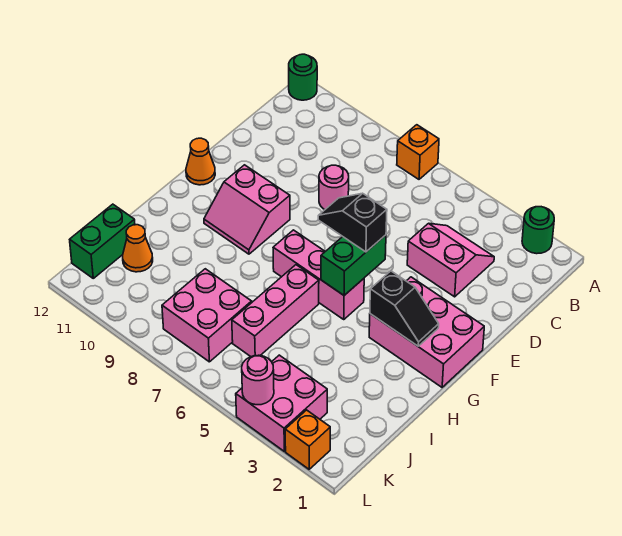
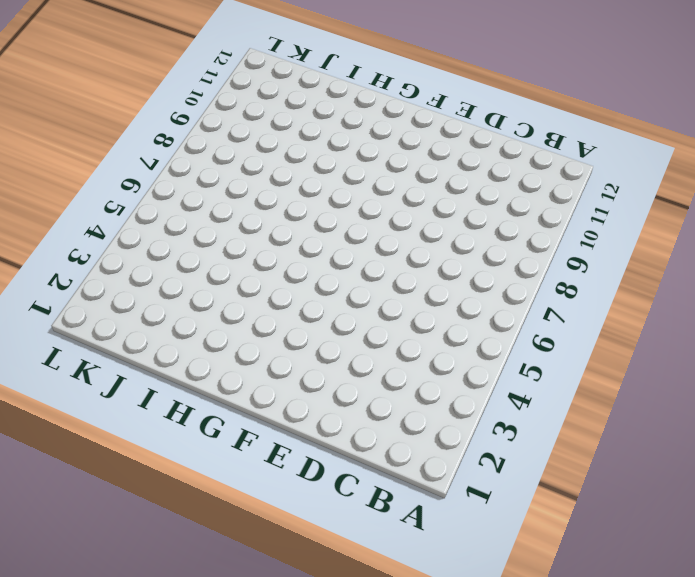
none -> green 1x1 round brick [522,207,554,254]
none -> orange 1x1 brick [397,125,439,179]
none -> green 1x1 round brick [289,54,317,100]

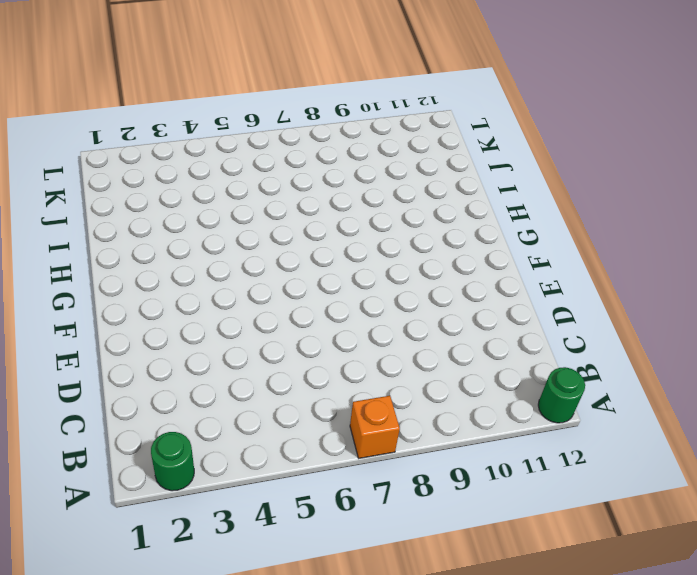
none -> pink 2x2 slope [407,223,494,297]
none -> pink 1x1 round brick [319,165,349,210]
none -> pink 2x3 brick [369,277,484,387]

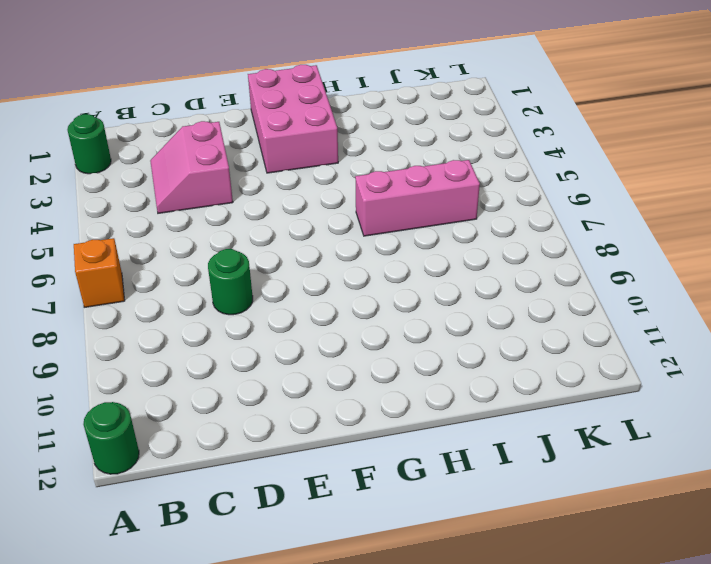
green 1x1 round brick [208,249,253,315] -> pink 1x1 round brick [319,165,349,210]
none -> pink 2x2 slope [204,165,290,254]
none -> orange 1x1 cone [186,138,215,185]
none -> pink 1x3 brick [273,230,364,319]

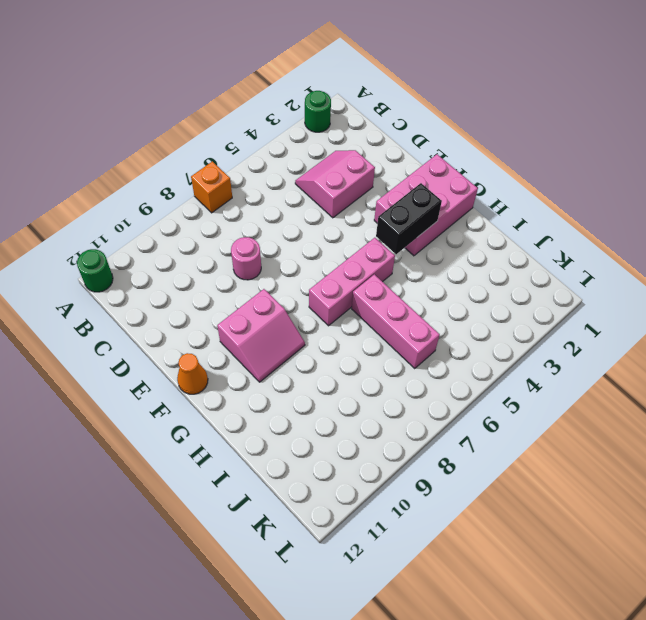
black 1x2 brick [376,183,442,254] -> black 1x2 slope [370,271,439,346]
none -> pink 2x2 brick [162,269,252,362]
none -> orange 1x1 cone [123,225,153,272]
none -> green 1x2 brick [70,204,135,278]

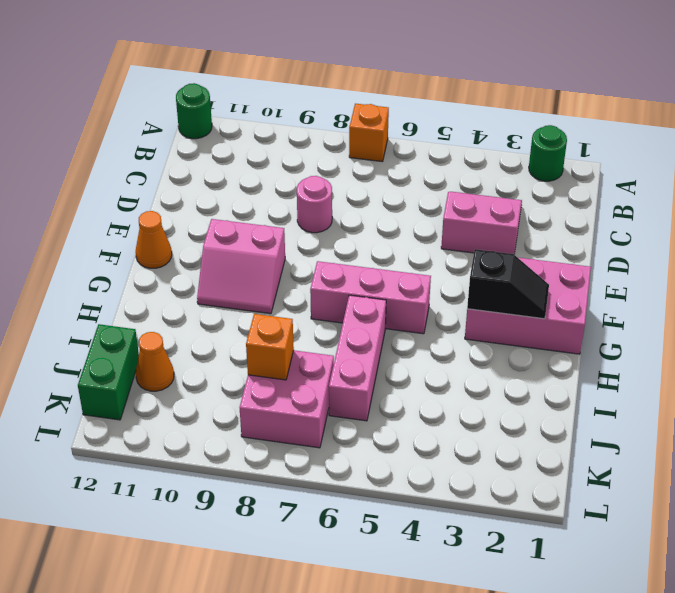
orange 1x1 brick [246,314,294,380] -> orange 1x1 brick moved to [285,410,330,469]
none -> pink 2x2 brick [236,355,327,451]
none -> green 1x2 brick [321,235,386,295]
none -> pink 1x1 round brick [242,355,274,405]

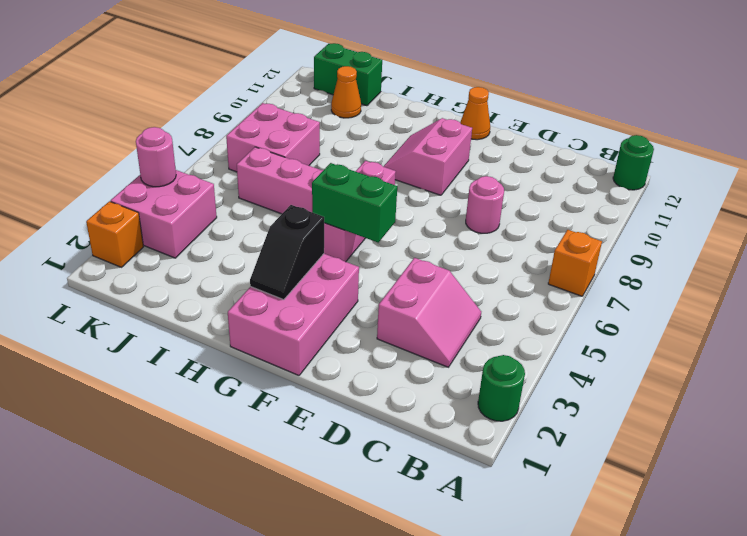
none -> black 1x2 slope [318,193,387,252]

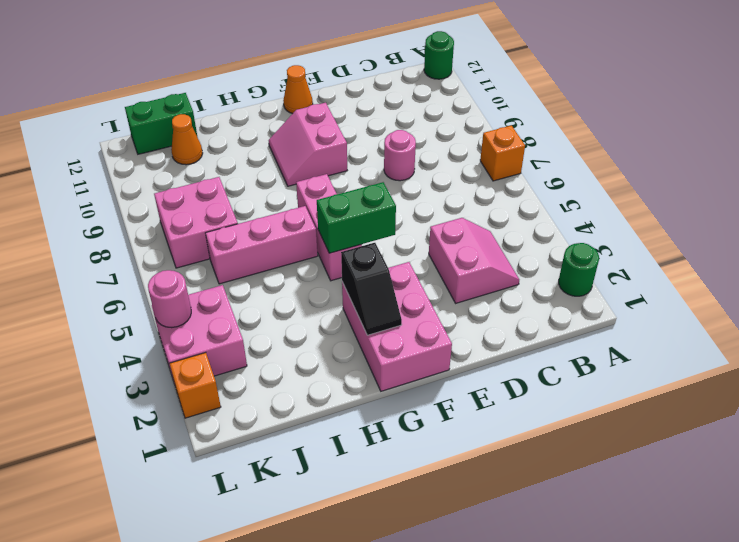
none -> black 1x2 slope [318,193,387,252]

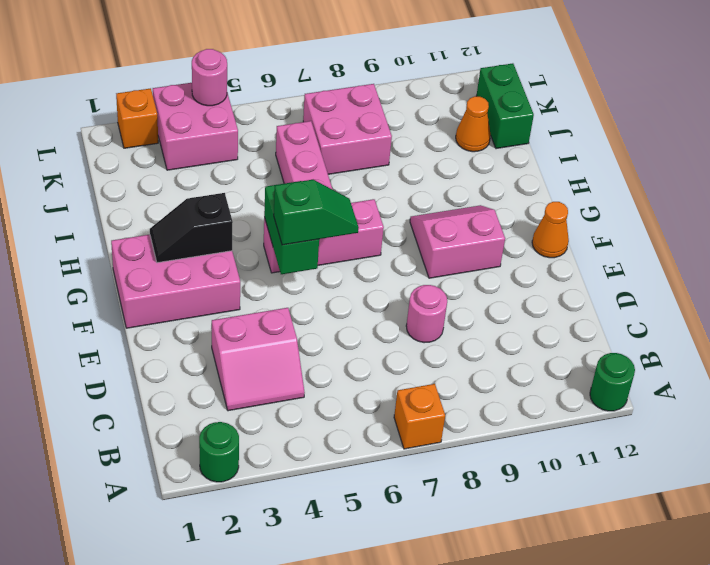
green 1x2 slope [274,180,359,245] -> black 1x2 slope [318,193,387,252]

